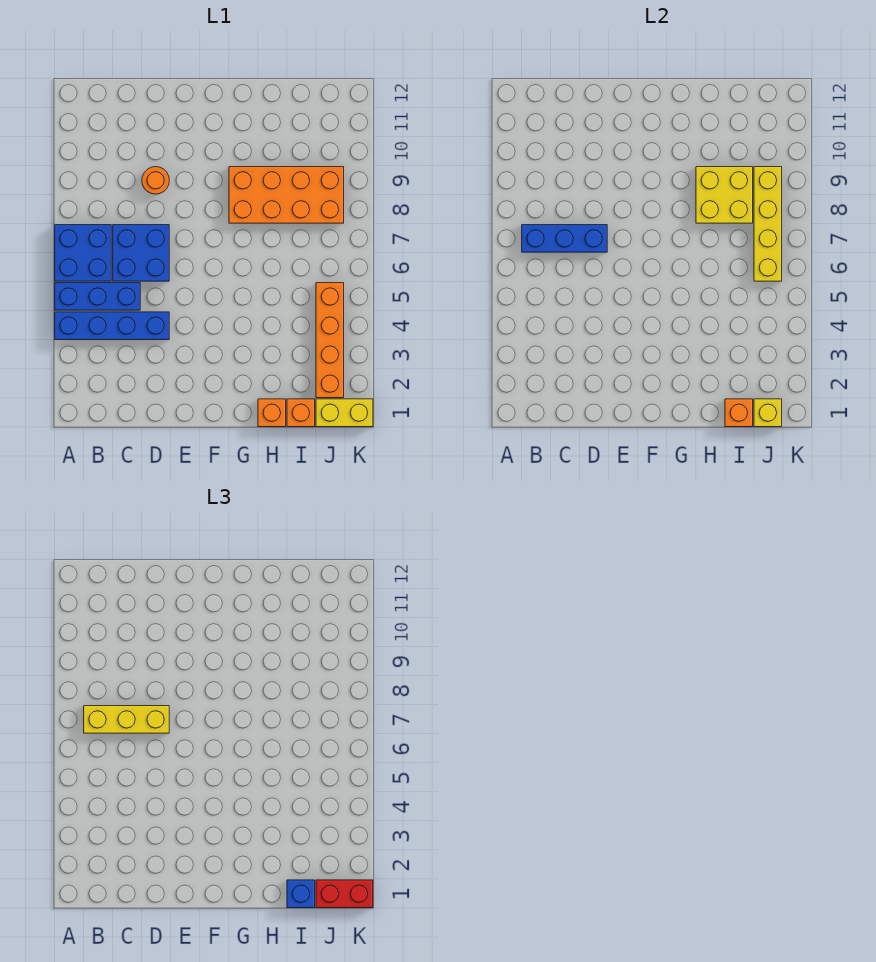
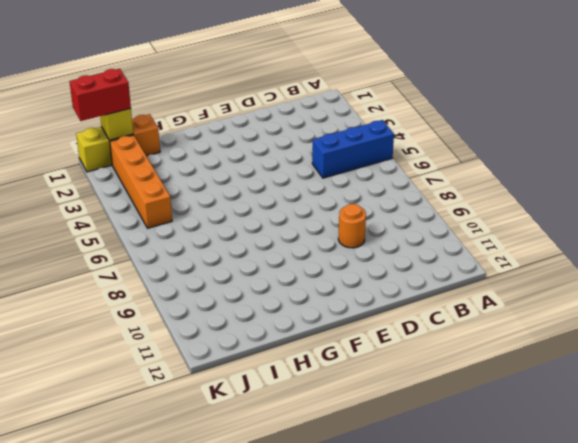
none -> blue 1x4 brick [55,312,169,340]
none -> blue 2x2 brick [55,225,111,281]
none -> blue 2x2 brick [113,225,169,281]

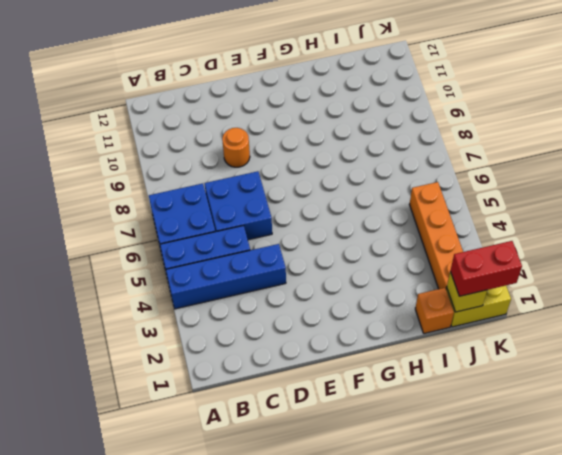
none -> orange 2x4 brick [229,167,344,223]
none -> orange 1x1 brick [258,399,286,427]
none -> blue 1x3 brick [522,225,607,252]

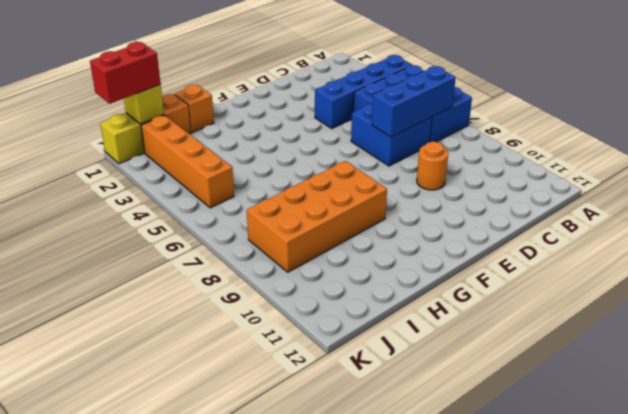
none -> yellow 2x2 brick [696,167,753,223]
none -> orange 1x1 brick [725,399,753,427]
none -> yellow 1x4 brick [754,167,782,281]

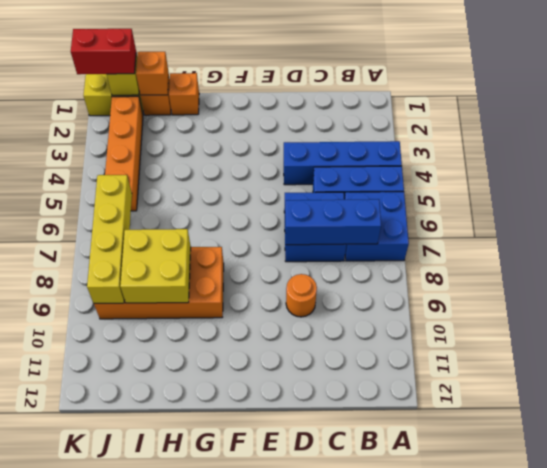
none -> yellow 1x3 brick [84,706,169,733]
none -> blue 1x1 brick [287,880,315,908]

